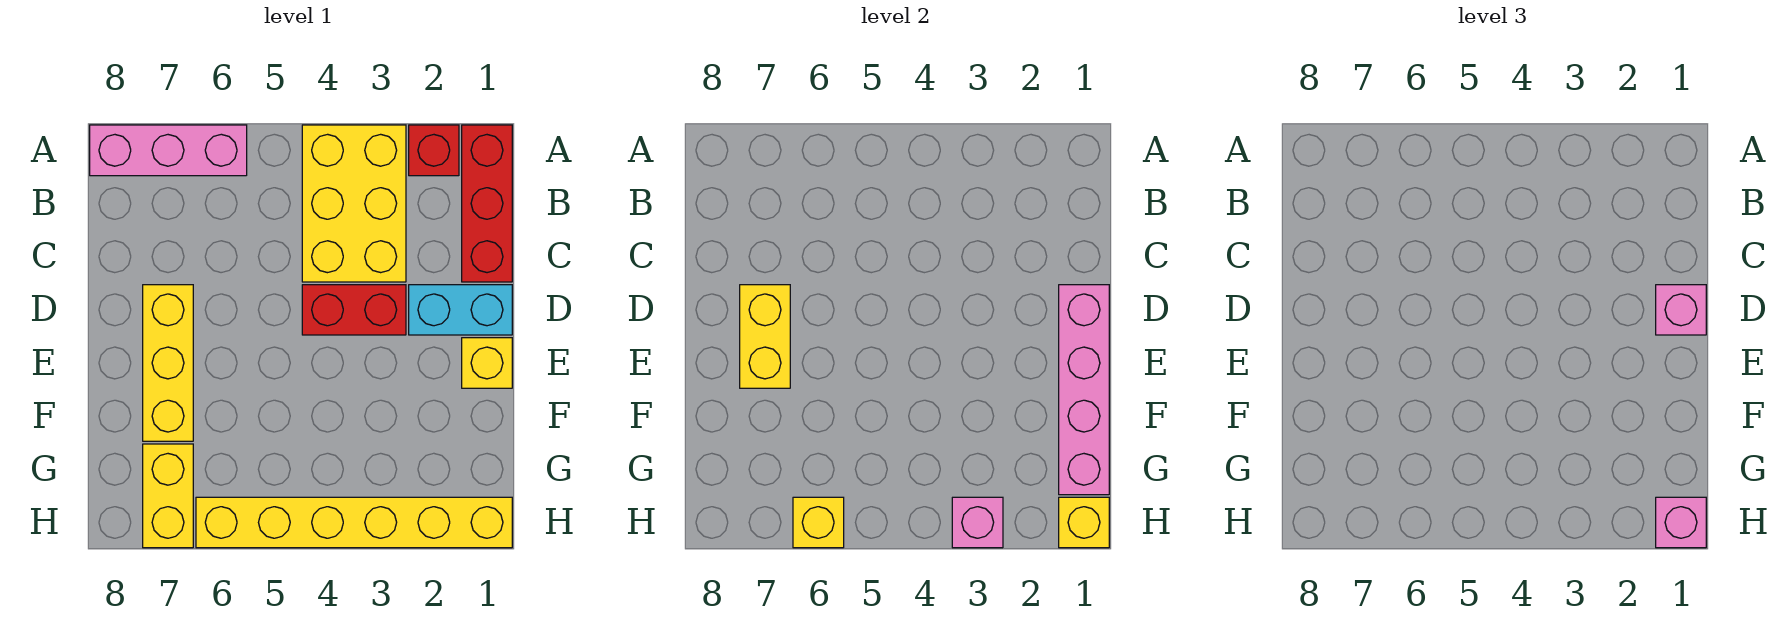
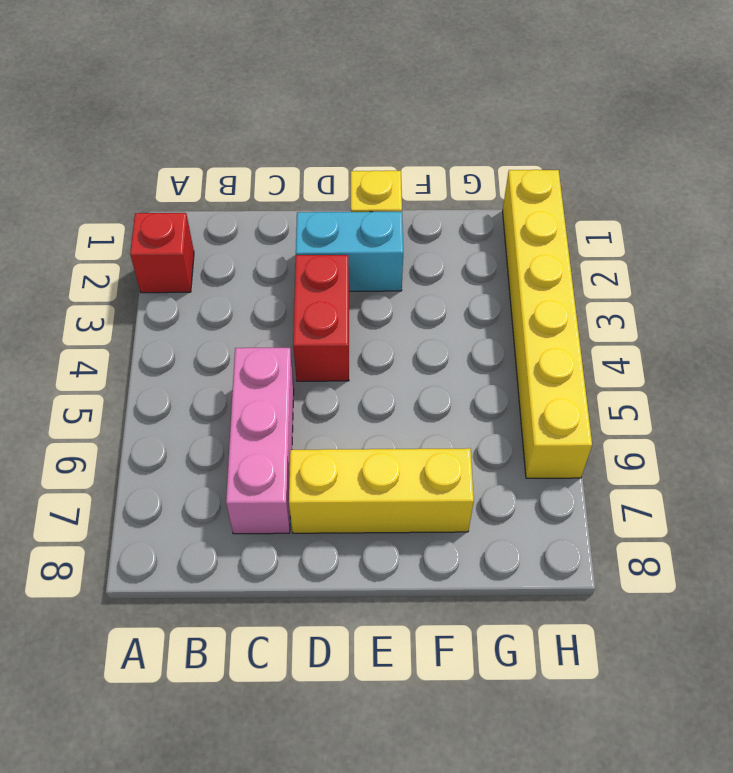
pink 1x3 brick [226,348,294,534] -> pink 1x3 brick moved to [90,125,247,176]
cyan 1x2 brick [296,212,403,291] -> cyan 1x2 brick turned to [409,285,512,335]
none -> red 1x3 brick [462,125,512,282]
none -> yellow 2x3 brick [302,125,406,282]
none -> yellow 1x2 brick [143,444,193,548]

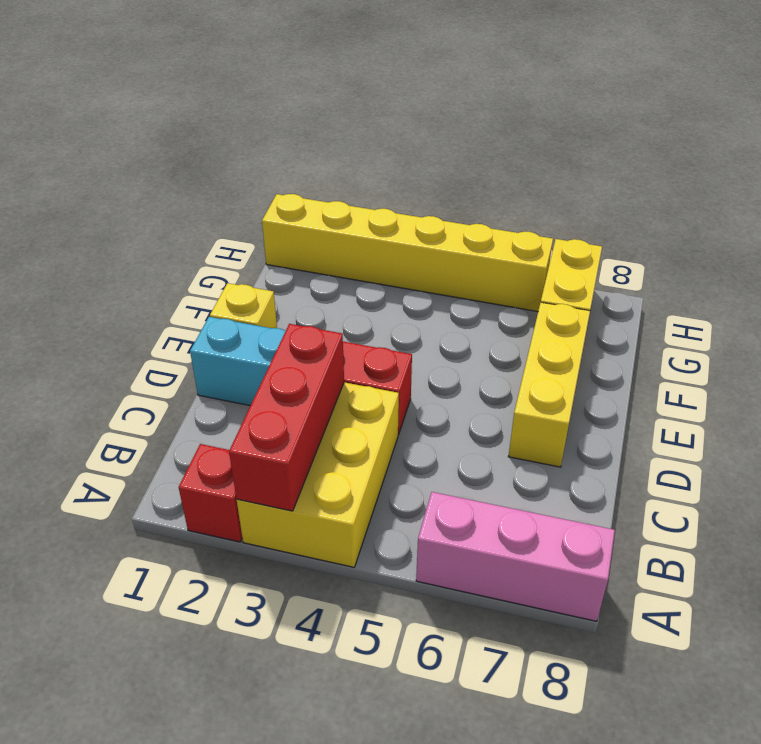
red 1x3 brick [229,324,344,511] -> red 1x3 brick moved to [462,125,512,282]
none -> pink 1x4 brick [1059,285,1109,495]
none -> yellow 1x2 brick [740,285,790,388]
none -> yellow 1x1 brick [1059,497,1109,548]

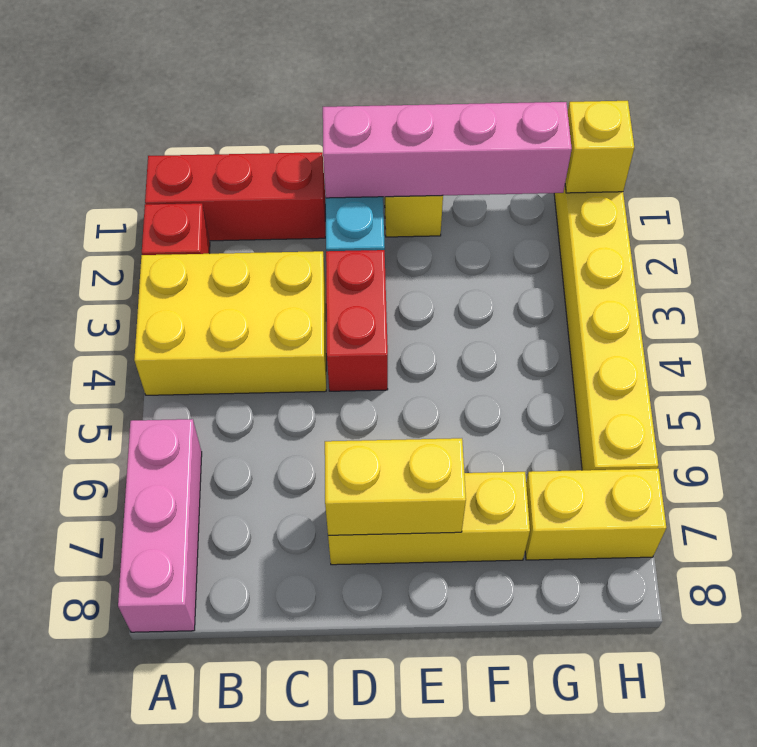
none -> pink 1x1 brick [952,497,1003,548]
none -> yellow 1x1 brick [793,497,844,548]
none -> pink 1x1 brick [1656,285,1706,335]

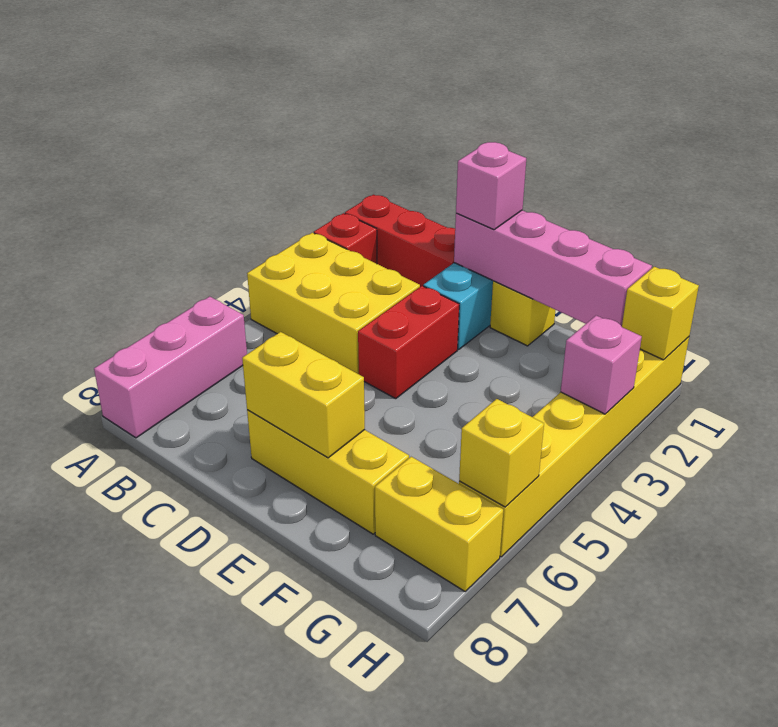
none -> pink 1x1 brick [1656,497,1706,548]

